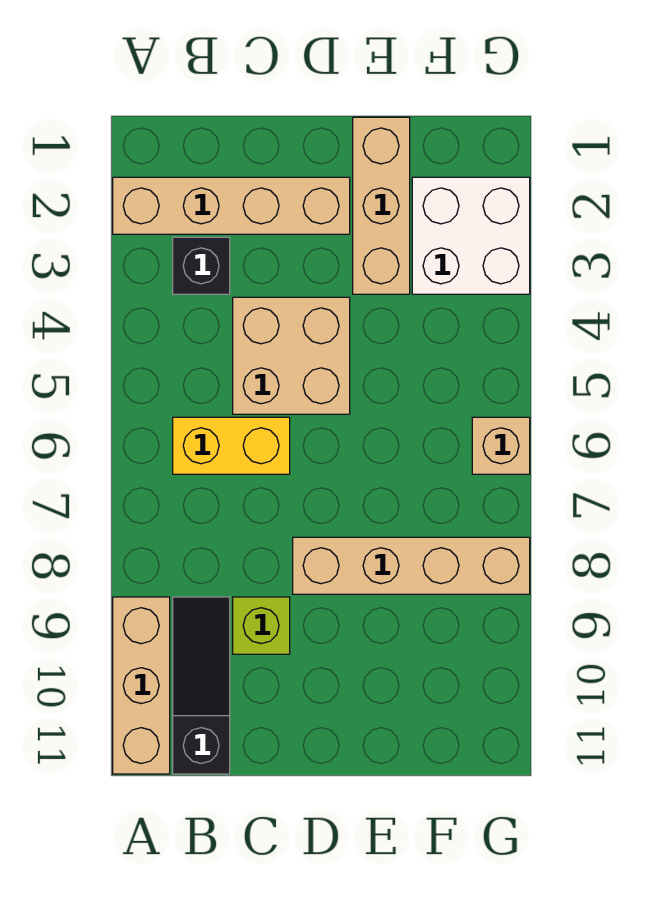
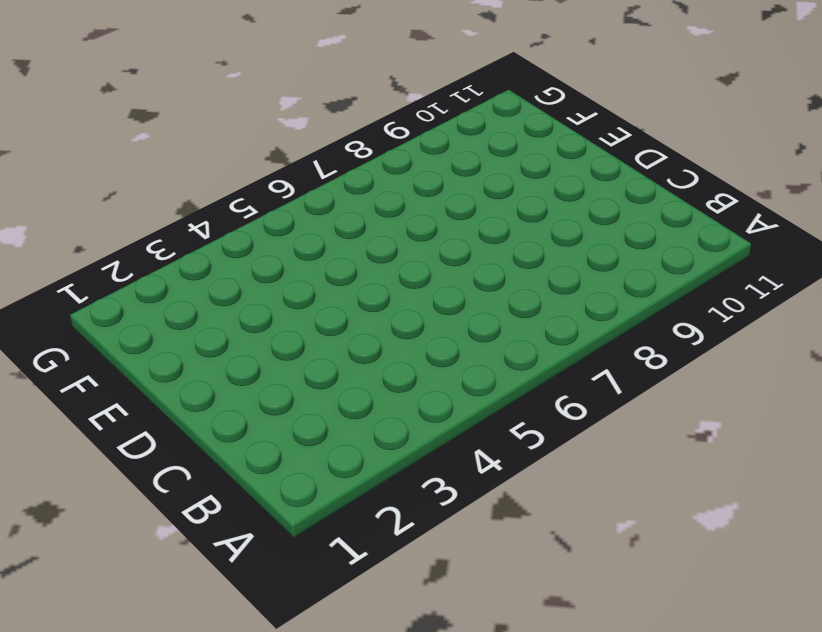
none -> tan 1x4 brick [113,177,350,234]
none -> tan 1x3 brick [113,597,170,774]

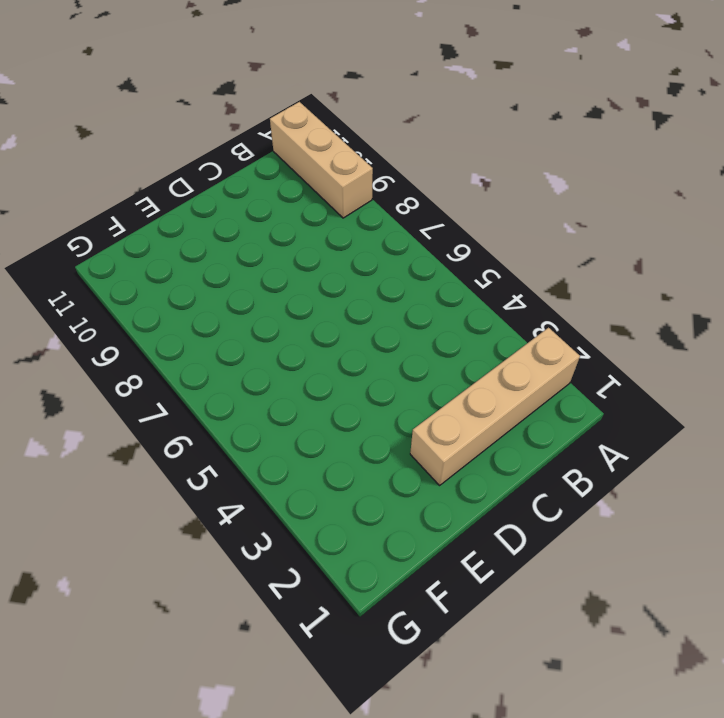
none -> black 1x1 brick [173,237,230,294]
none -> yellow 1x2 brick [173,417,290,474]

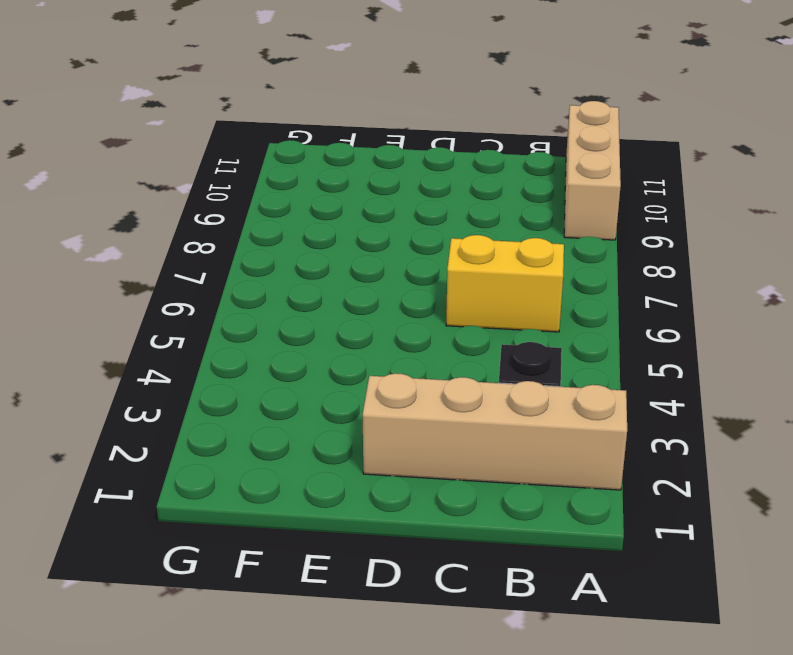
none -> black 1x3 slope [173,597,230,774]
none -> tan 2x2 brick [233,297,350,414]

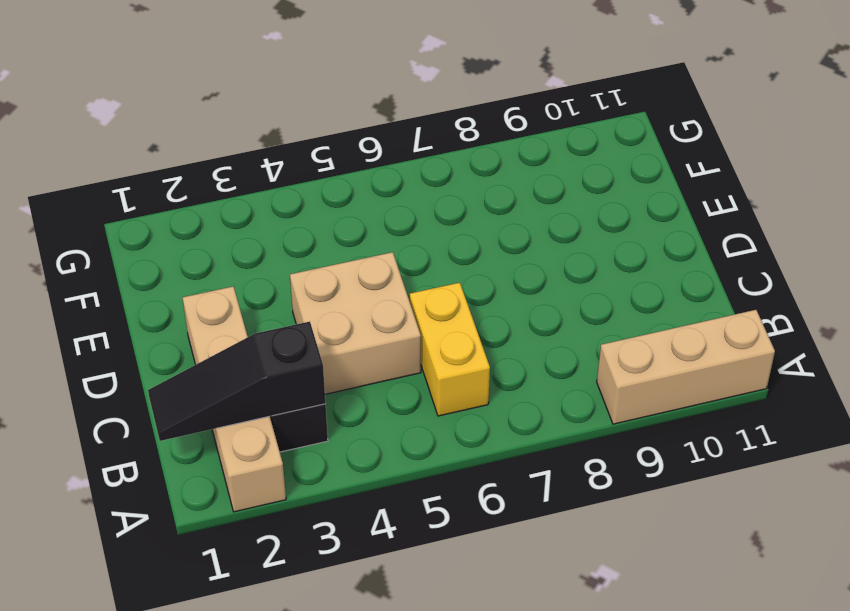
black 1x3 slope [148,322,326,441] -> black 1x3 slope moved to [173,597,230,774]
none -> lime 1x1 brick [233,597,290,654]
none -> tan 1x4 brick [293,537,530,594]

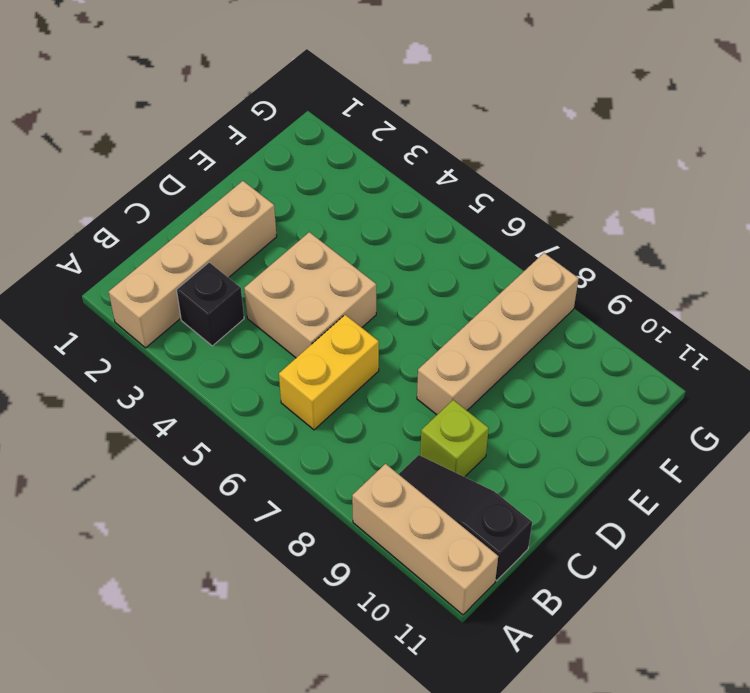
none -> tan 1x3 brick [353,117,410,294]
none -> white 2x2 brick [412,177,530,294]

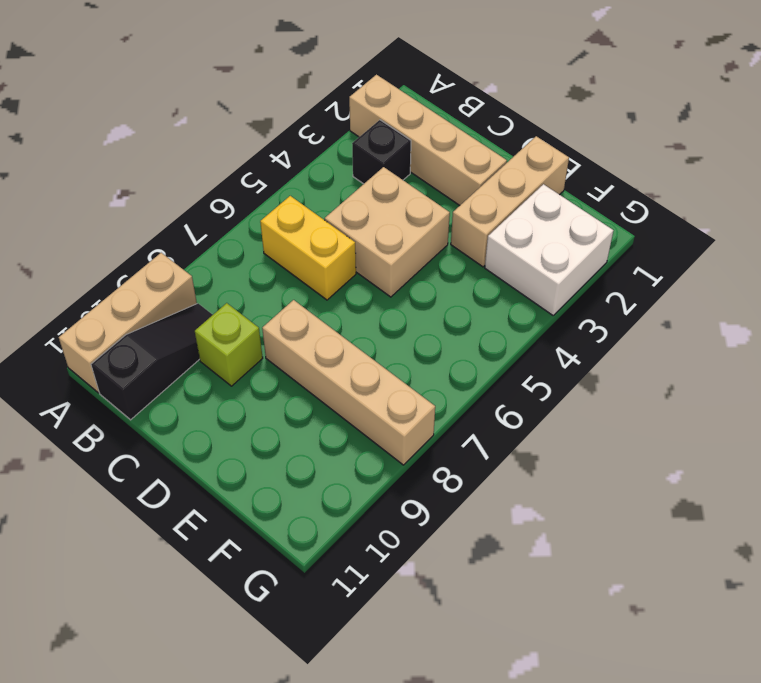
none -> tan 1x1 brick [472,417,530,474]

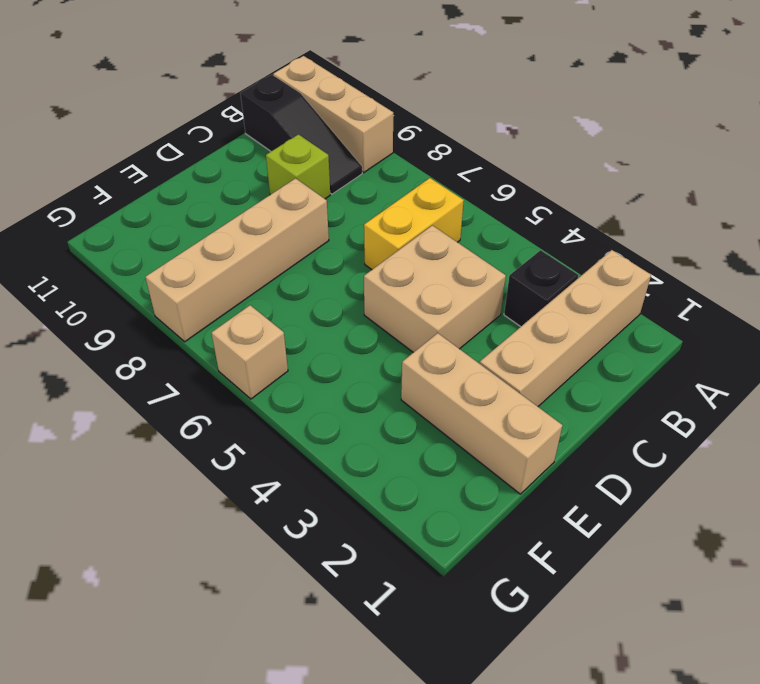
none -> white 2x2 brick [412,177,530,294]

